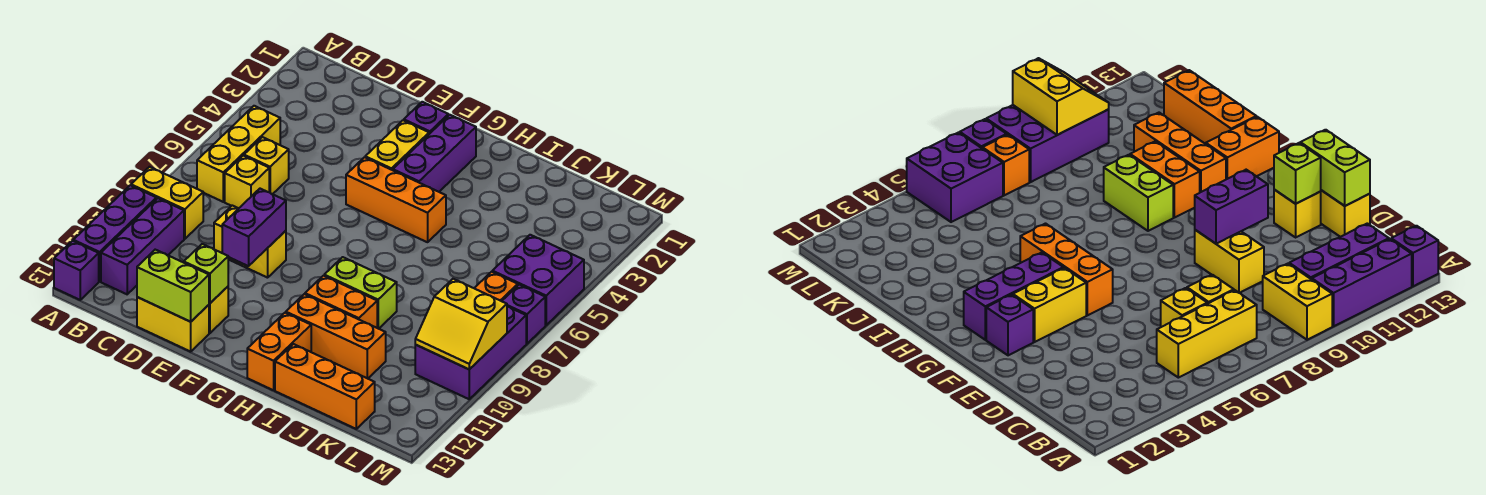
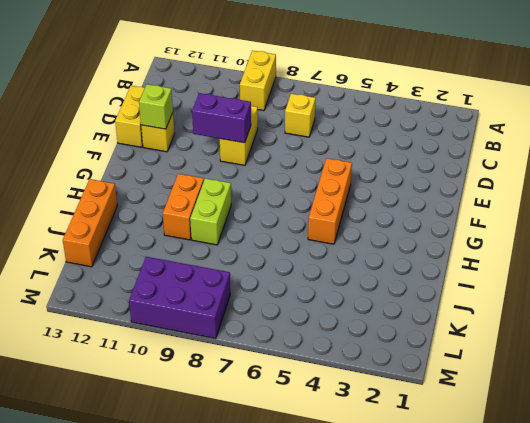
none -> purple 1x3 brick [73,185,156,282]
none -> purple 1x1 brick [54,241,99,300]
none -> yellow 1x3 brick [197,106,280,202]

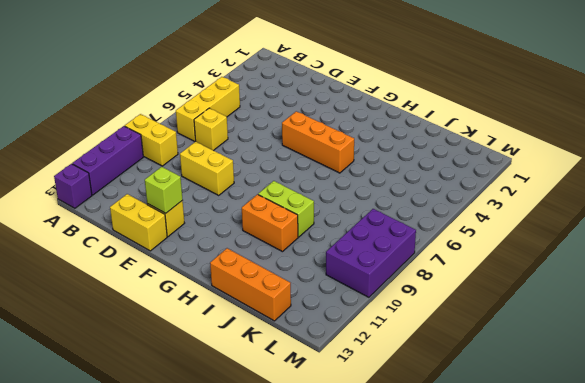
none -> purple 1x3 brick [101,198,184,294]
none -> yellow 1x1 brick [244,137,289,194]
none -> purple 1x1 brick [404,102,448,134]

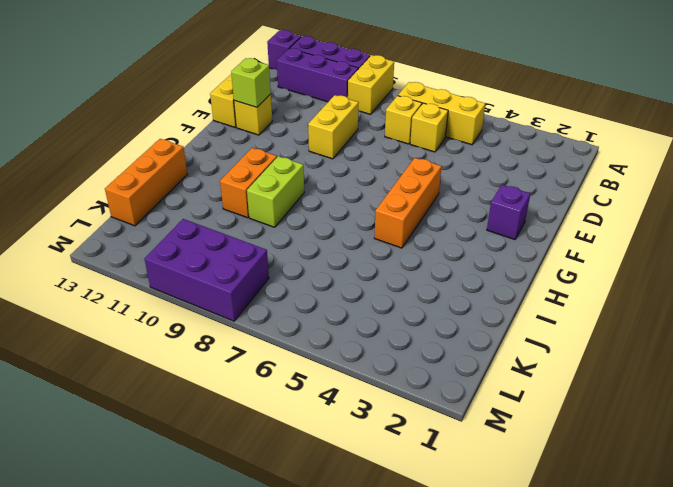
none -> yellow 1x2 brick [365,120,429,170]
none -> purple 1x3 brick [393,115,476,192]
none -> orange 1x3 brick [286,294,386,379]

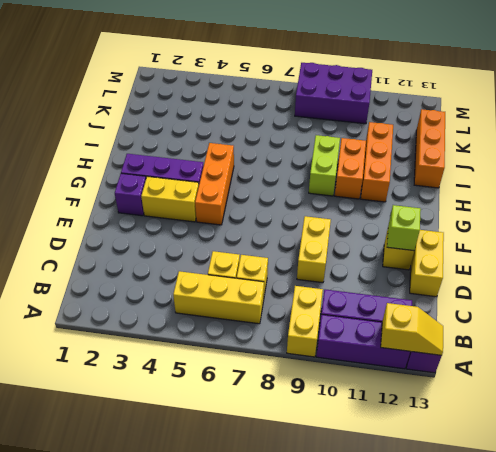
yellow 1x2 slope [381,303,443,356] -> none
none -> orange 1x2 brick [247,313,311,390]
none -> purple 2x2 brick [492,235,584,325]
none -> orange 1x1 brick [474,272,518,301]

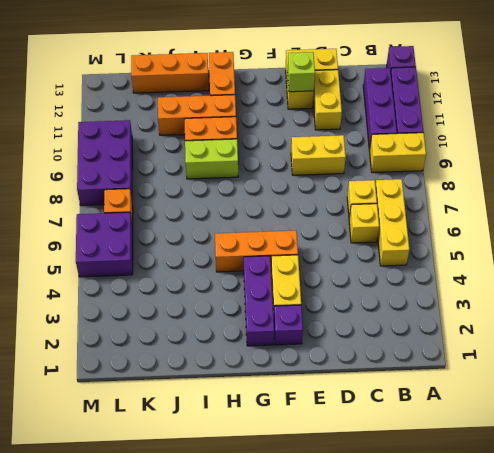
yellow 1x2 brick [313,70,342,130] -> none
none -> purple 1x1 brick [502,285,545,344]
none -> lime 1x2 brick [137,250,209,322]
none -> purple 1x2 brick [222,189,286,266]

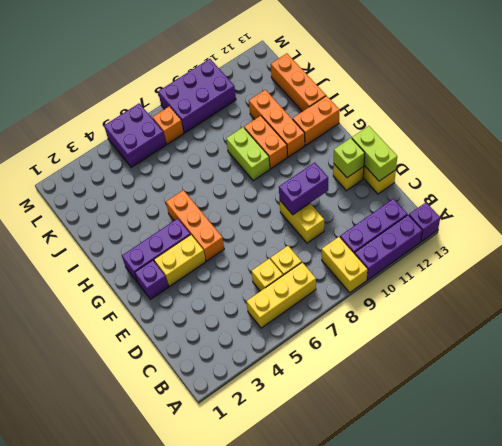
none -> purple 1x1 brick [502,285,545,344]
none -> yellow 2x2 slope [415,279,507,369]

